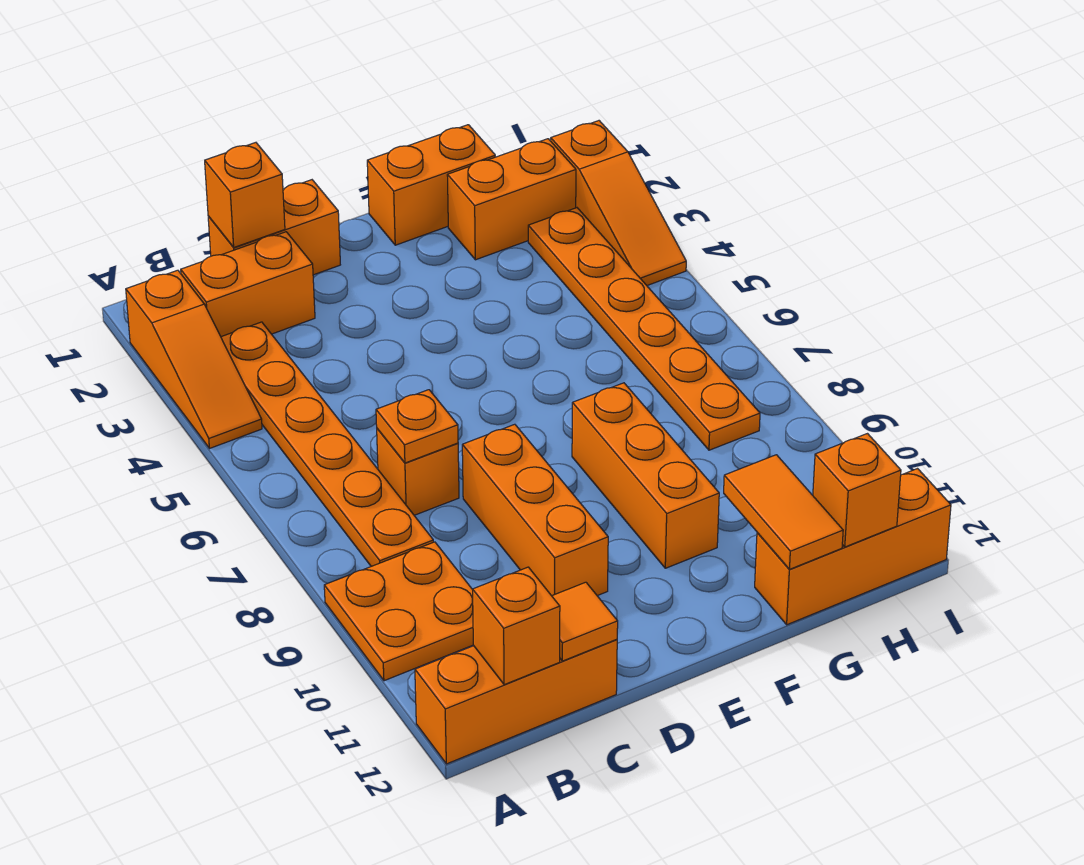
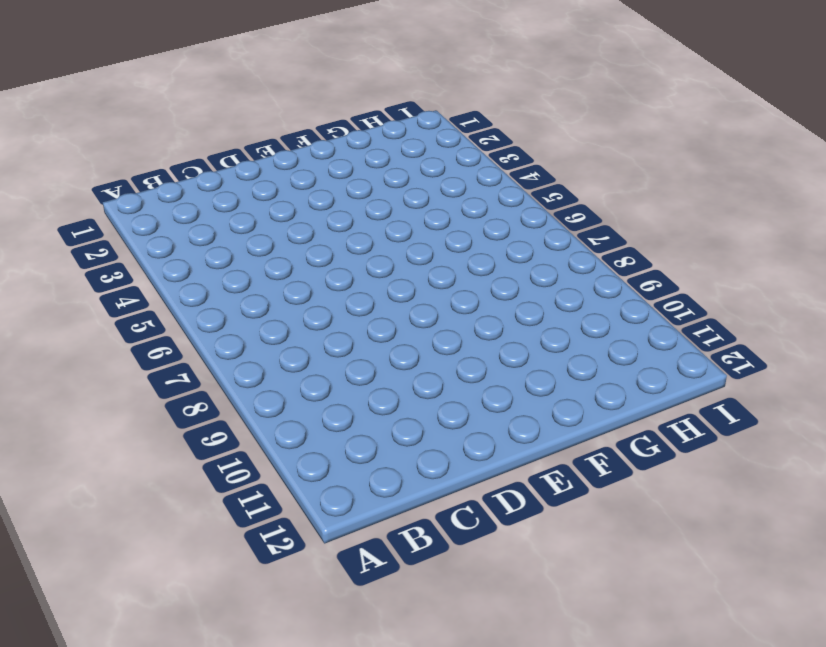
none -> orange 1x3 slope [126,270,262,449]
none -> orange 2x2 plate [324,542,473,681]
none -> orange 1x3 brick [415,639,617,764]

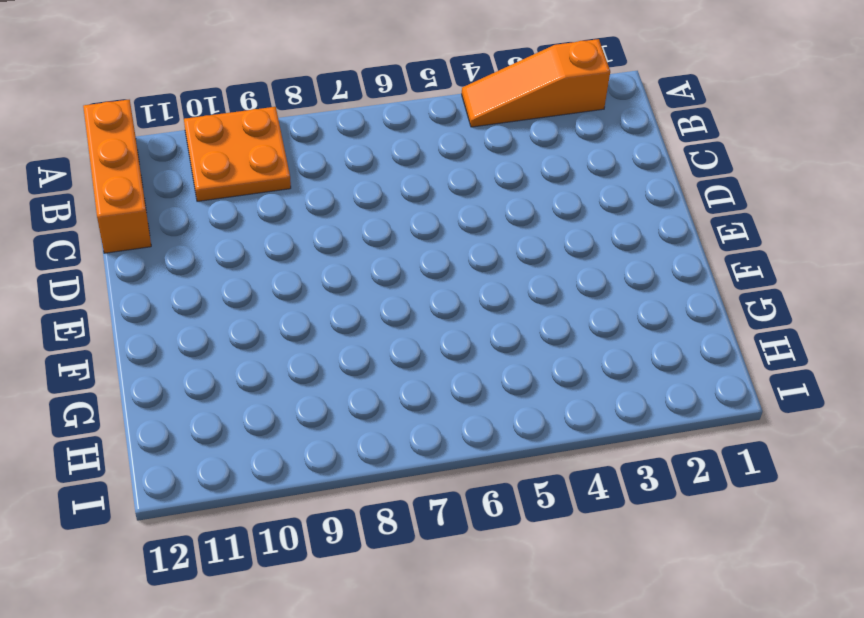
none -> orange 1x2 brick [181,232,315,337]
none -> orange 1x6 plate [221,322,433,566]
none -> orange 1x2 brick [208,180,340,275]

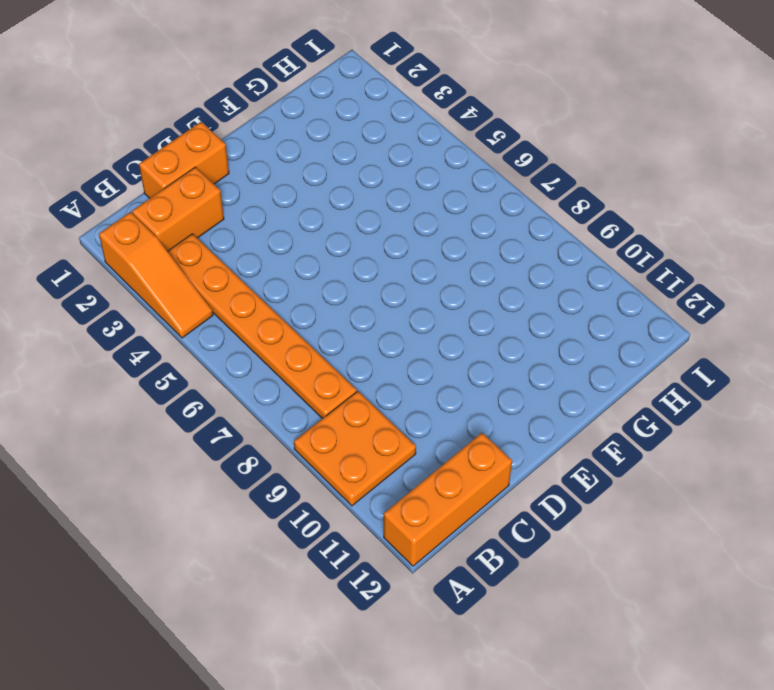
none -> orange 1x1 brick [377,429,459,515]
none -> orange 1x3 brick [462,424,608,596]
none -> orange 1x2 brick [367,125,495,245]

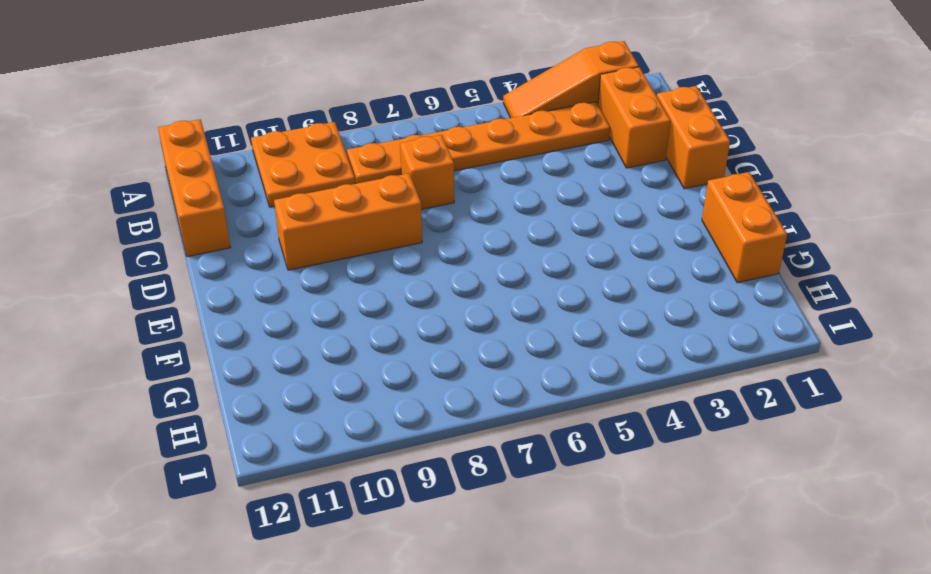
none -> orange 1x3 brick [572,383,719,568]
none -> orange 1x2 brick [447,139,576,260]
none -> orange 1x3 brick [755,469,951,625]

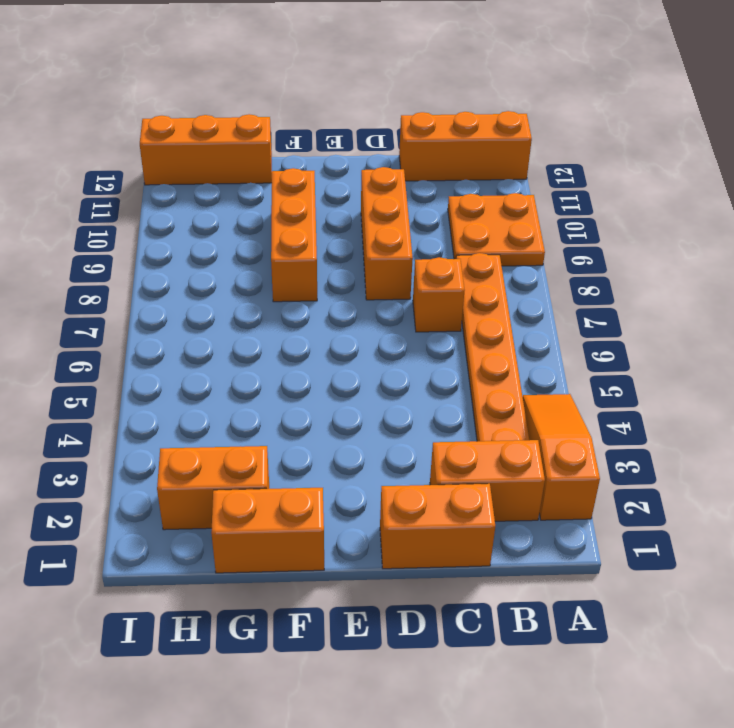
none -> orange 1x6 plate [528,208,760,450]
none -> orange 1x3 slope [551,121,686,285]
none -> orange 1x1 brick [473,567,560,685]

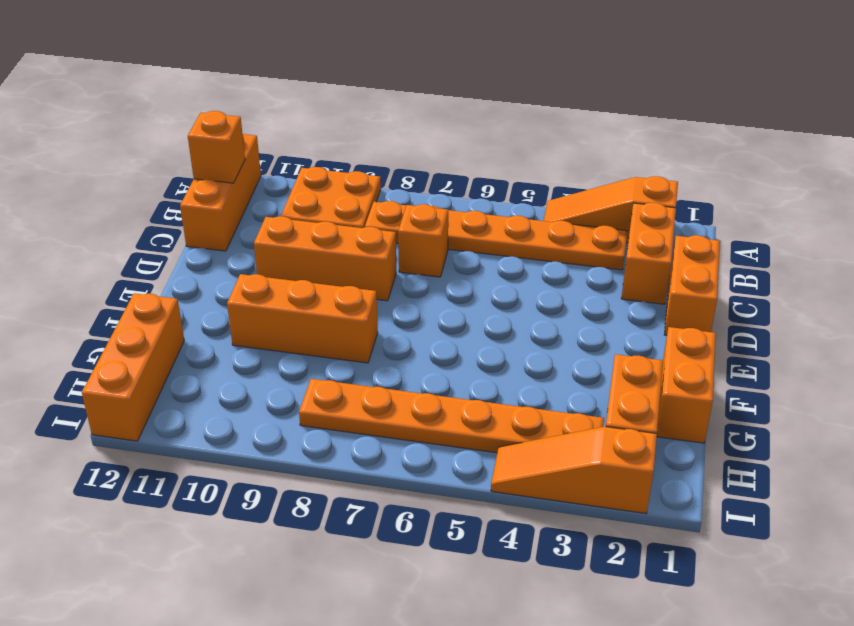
none -> orange 1x1 brick [205,143,285,247]
none -> orange 1x1 plate [376,390,458,463]
none -> orange 1x1 tile [552,582,618,661]

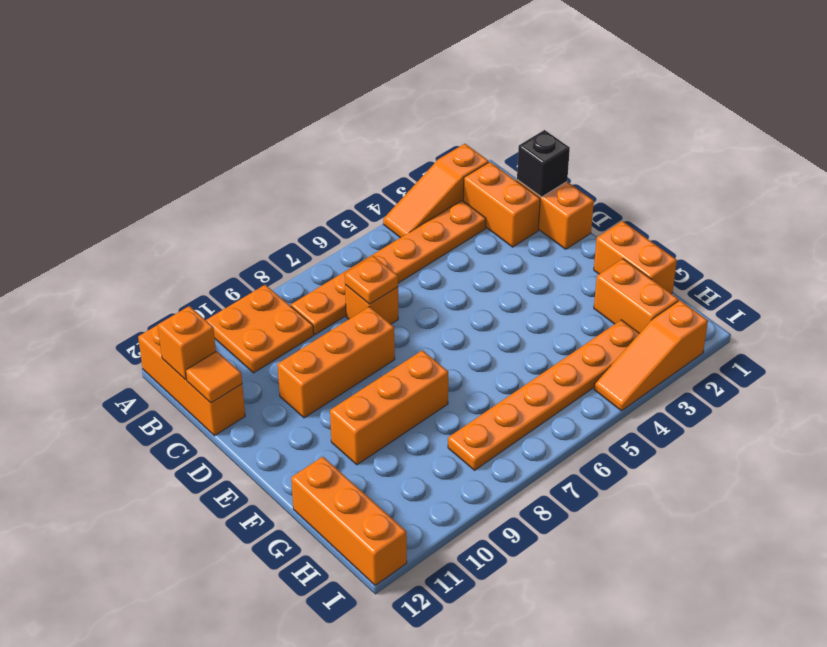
black 1x1 brick [517,130,570,197] -> orange 1x1 brick [205,143,285,247]
none -> orange 1x2 tile [724,455,843,569]
none -> orange 1x1 brick [813,434,901,547]

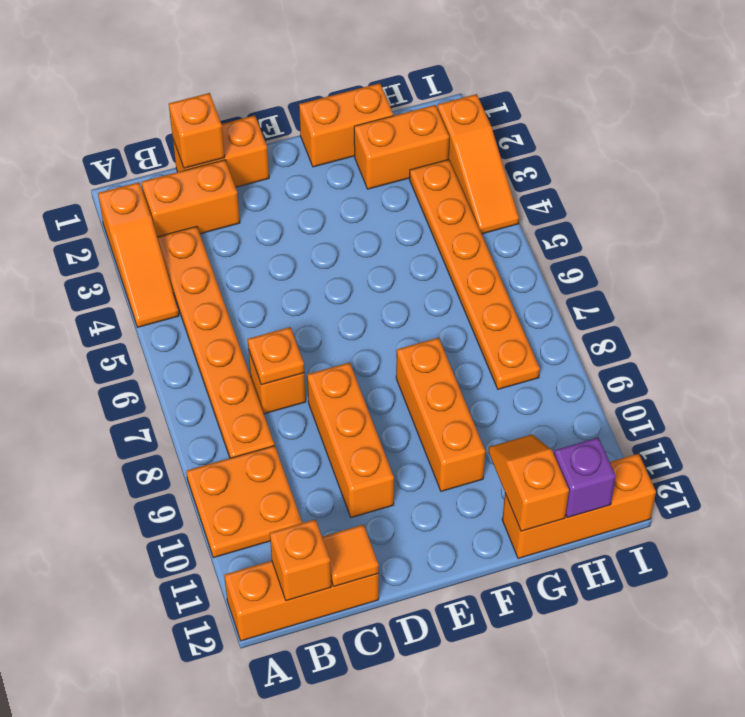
orange 1x2 slope [489,435,569,531] -> orange 1x2 tile [724,455,843,569]
purple 1x1 brick [554,437,616,518] -> orange 1x1 brick [813,434,901,547]

